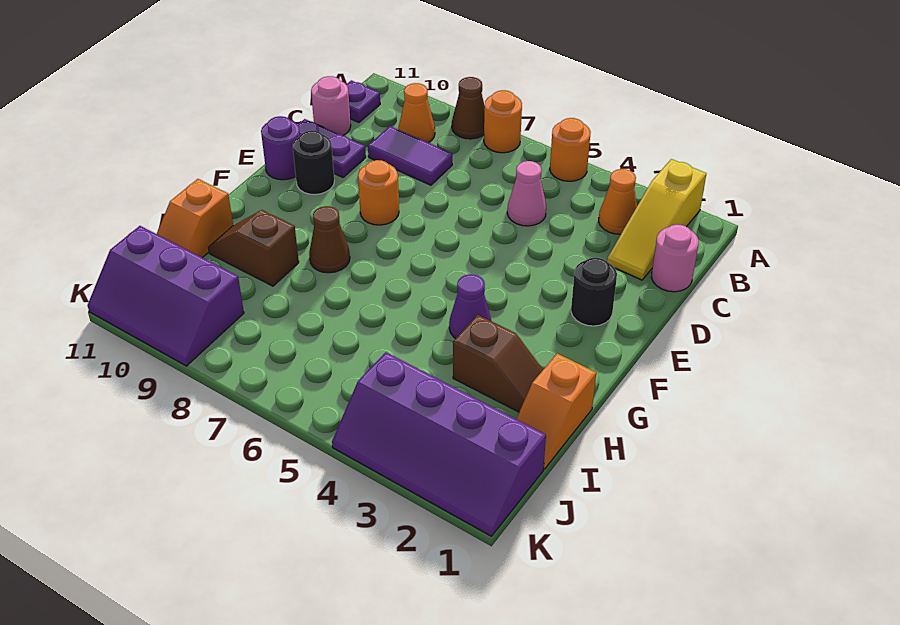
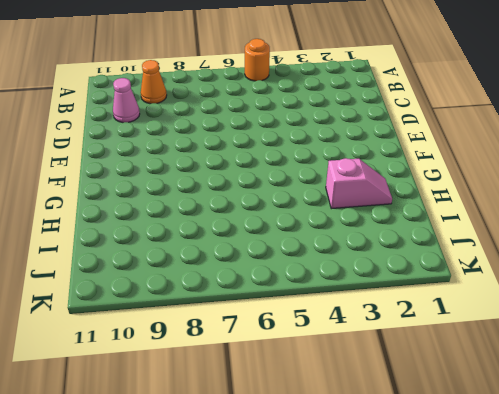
pink 1x1 cone [113,78,140,123] -> pink 1x1 cone moved to [507,161,546,226]
pink 1x2 slope [326,158,392,209] -> brown 1x2 slope [453,315,543,412]
none -> yellow 1x3 slope [607,159,706,280]
none -> orange 1x1 round brick [484,90,522,153]
none -> brown 1x1 cone [452,77,485,139]

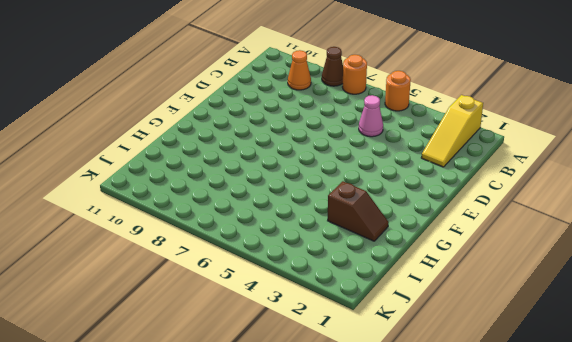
none -> orange 1x1 cone [599,169,637,234]
none -> purple 1x1 plate [346,80,380,122]
none -> pink 1x1 round brick [651,224,699,292]

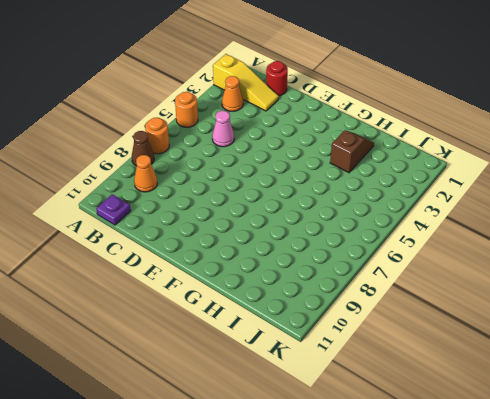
red 1x1 round brick [266,61,288,96] -> pink 1x1 round brick [651,224,699,292]
none -> purple 1x2 tile [368,126,452,185]
none -> pink 1x1 round brick [311,76,351,135]
none -> purple 1x2 plate [298,119,366,177]

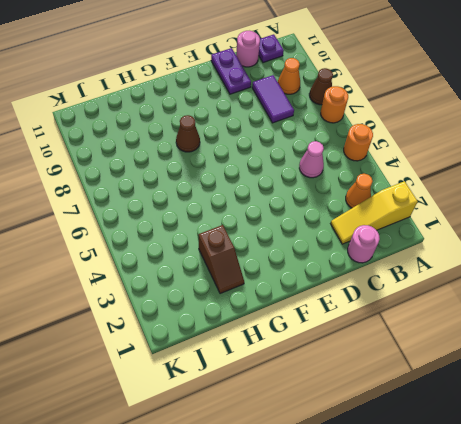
none -> black 1x1 round brick [571,258,617,326]
none -> orange 1x1 round brick [358,160,399,225]
none -> black 1x1 round brick [293,131,334,195]

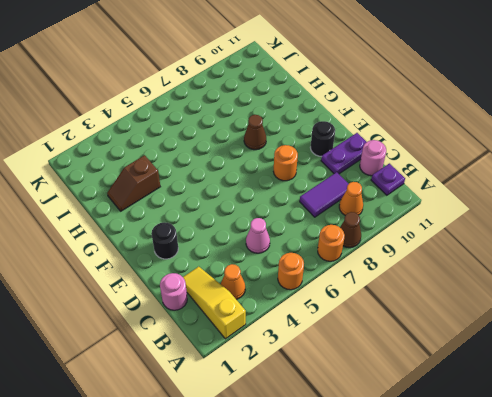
none -> purple 1x1 round brick [261,116,300,180]
none -> purple 1x1 cone [449,274,491,339]
none -> orange 1x2 slope [516,353,596,469]

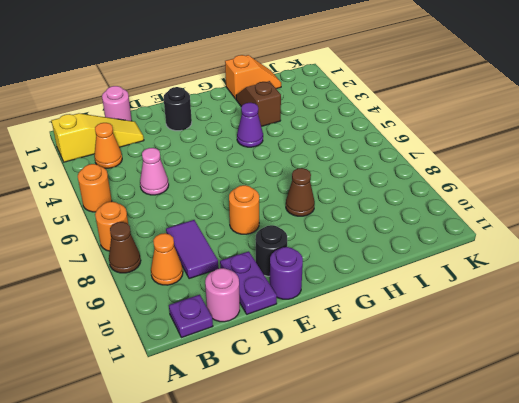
none -> brown 1x2 slope [208,210,299,286]
none -> orange 1x2 slope [157,179,233,258]
none -> purple 2x4 slope [332,352,546,536]

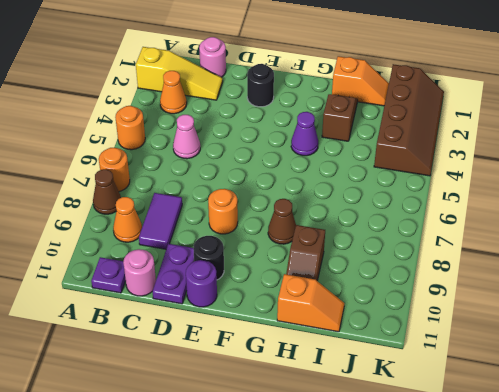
brown 2x4 slope [374,64,444,176] -> purple 2x4 slope [332,352,546,536]
none -> purple 2x3 slope [88,226,244,366]

